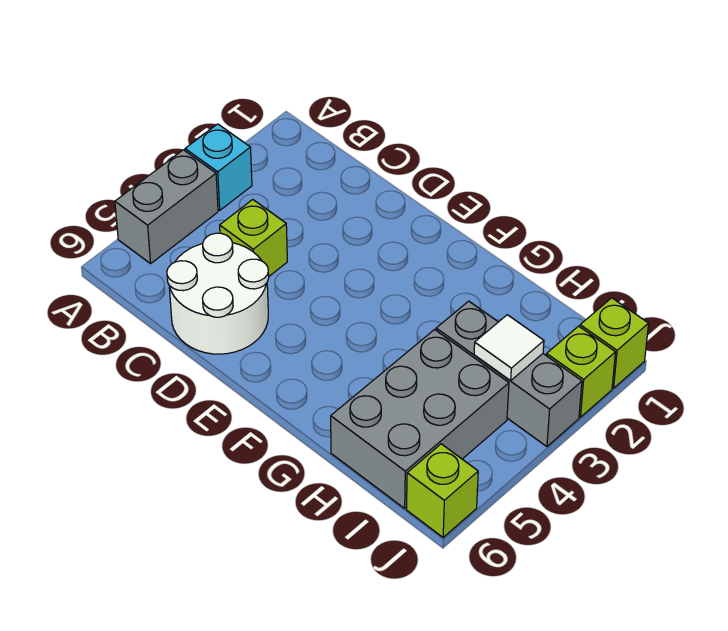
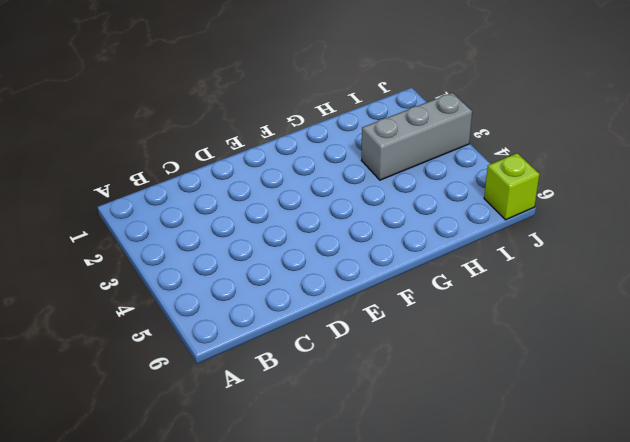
none -> cyan 1x1 brick [185,124,252,210]
none -> grey 1x2 brick [115,150,218,264]

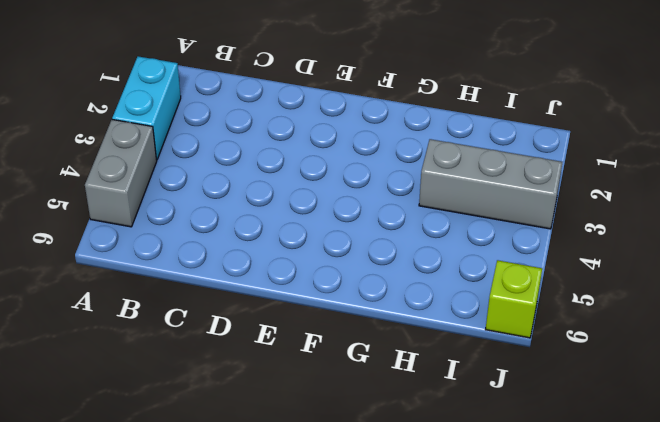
cyan 1x2 brick [112,56,181,160] -> cyan 1x1 brick [185,124,252,210]
none -> lime 1x1 brick [220,200,287,276]
none -> white 2x2 round brick [167,233,269,354]

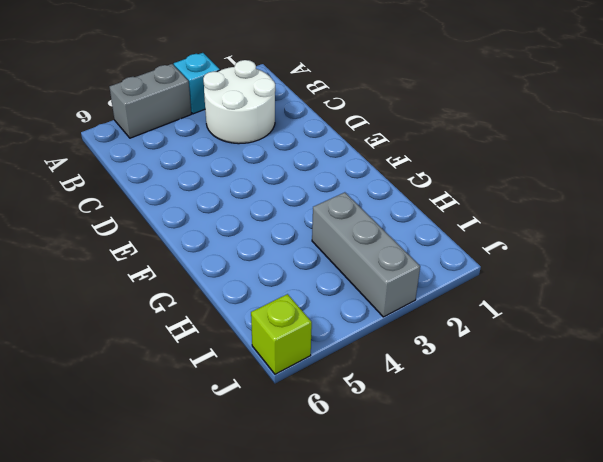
white 2x2 round brick [203,60,275,144] -> white 2x2 round brick moved to [167,233,269,354]
none -> lime 1x1 brick [220,200,287,276]
none -> grey 2x3 brick [331,330,509,508]

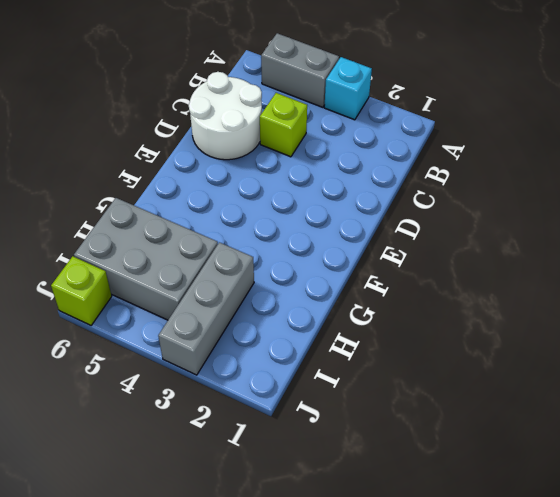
none -> lime 1x1 brick [580,298,649,388]
none -> lime 1x1 brick [546,326,616,417]

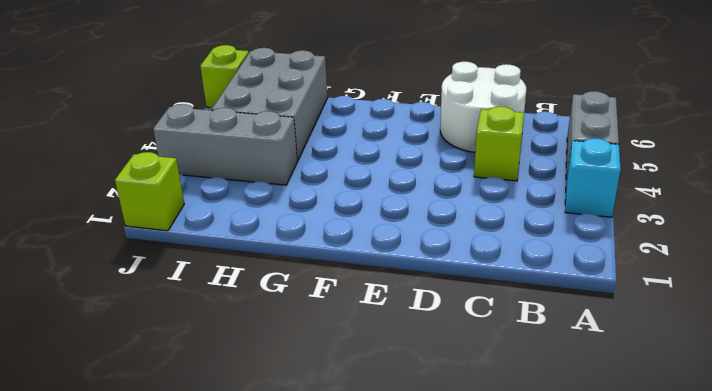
none -> lime 1x1 brick [546,326,616,417]
none -> white 1x1 tile [474,315,544,381]

